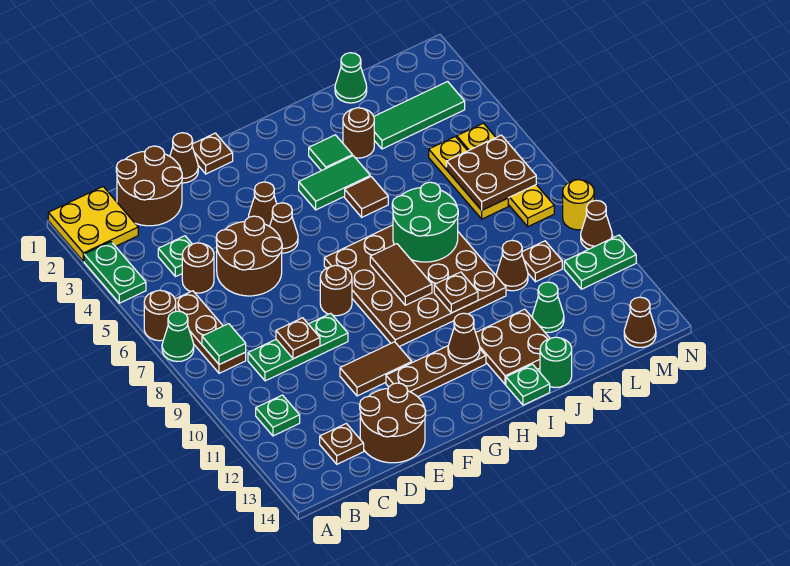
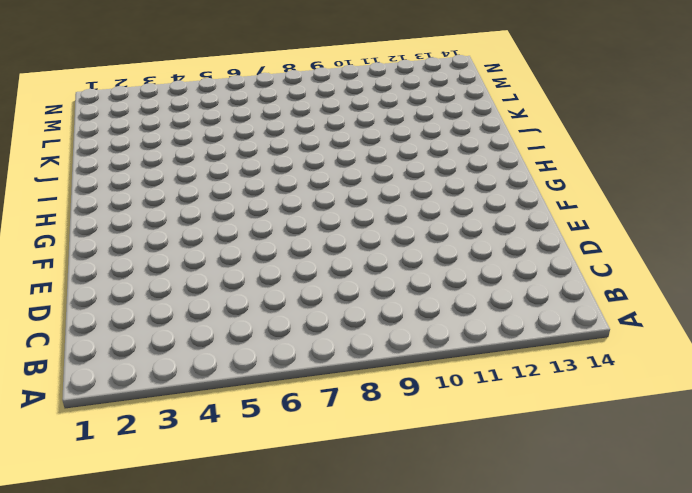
none -> yellow 2x2 plate [48,187,138,262]
none -> green 1x2 plate [84,242,146,303]
none -> brown 1x1 round brick [144,290,176,341]
none -> green 1x1 cone [162,311,194,361]

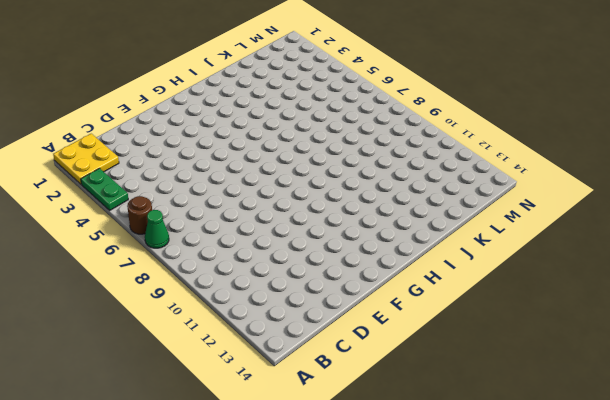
none -> brown 1x3 plate [175,291,246,373]
none -> green 1x1 plate [256,395,300,436]
none -> brown 2x2 round brick [116,146,182,226]
none -> green 1x1 plate [158,236,192,277]

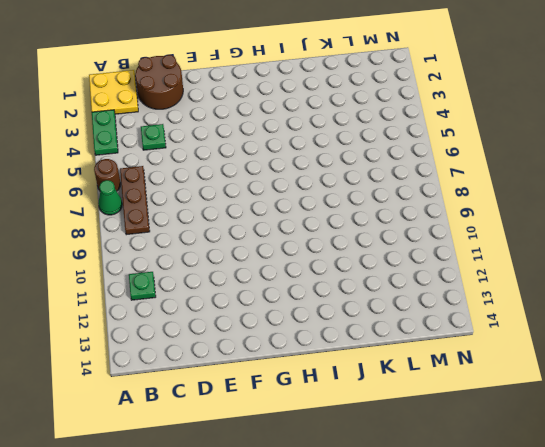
none -> brown 1x1 round brick [182,243,214,293]
none -> green 1x3 plate [248,313,348,381]
none -> brown 1x1 plate [320,423,364,464]
none -> brown 2x2 round brick [216,216,282,296]

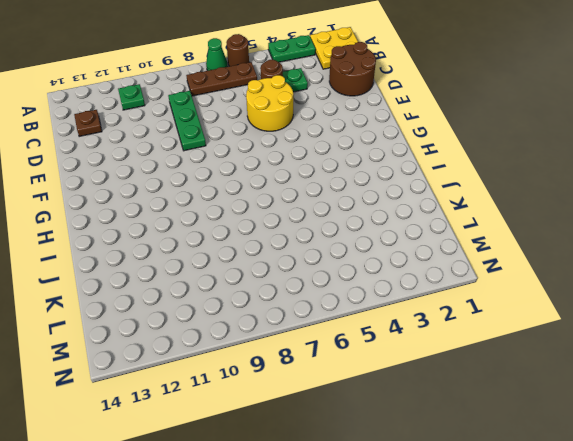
yellow 2x2 round brick [246,75,293,131] -> brown 2x2 round brick [216,216,282,296]
none -> brown 2x2 round brick [360,383,426,463]
none -> brown 1x1 cone [170,133,198,183]
none -> brown 1x2 tile [340,342,412,396]
none -> brown 1x1 plate [192,133,233,174]

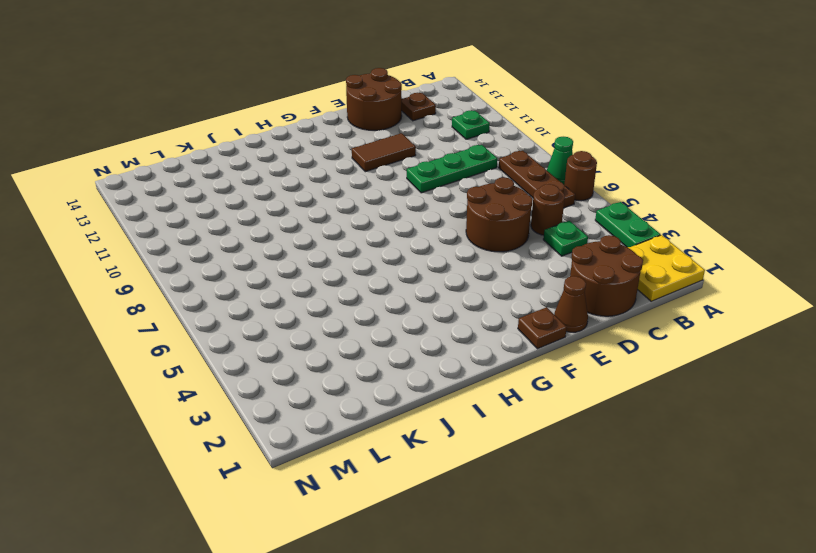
none -> brown 1x1 cone [249,182,277,226]
none -> brown 1x1 cone [270,203,298,253]
none -> brown 1x1 round brick [320,265,352,316]
none -> brown 1x3 plate [386,346,486,397]

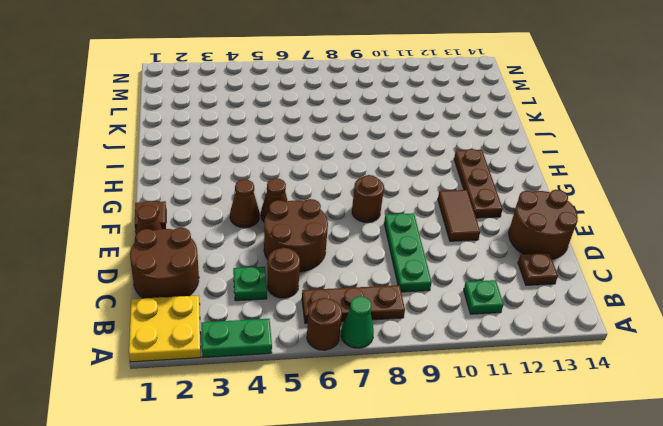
none -> brown 4x4 plate [324,225,506,347]
none -> green 1x2 tile [299,156,370,210]
none -> green 1x1 tile [309,135,353,171]
none -> brown 1x1 tile [345,177,388,217]

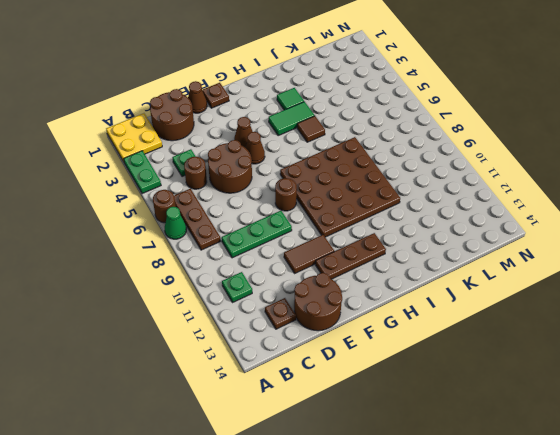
none -> brown 2x2 plate [476,309,550,384]
none -> green 1x1 plate [506,364,550,405]
none -> brown 1x1 round brick [343,108,374,158]
none -> green 1x1 round brick [540,337,572,388]

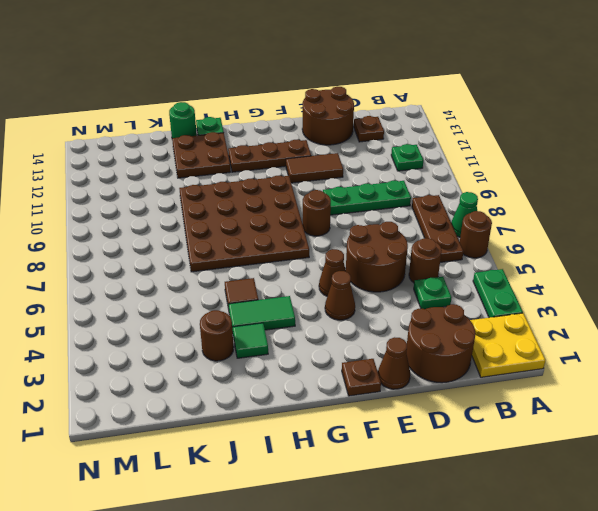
none -> green 1x1 cone [335,53,367,103]
none -> green 1x3 tile [374,82,465,149]
none -> brown 1x1 cone [496,240,528,291]
none -> green 1x1 cone [532,282,564,332]

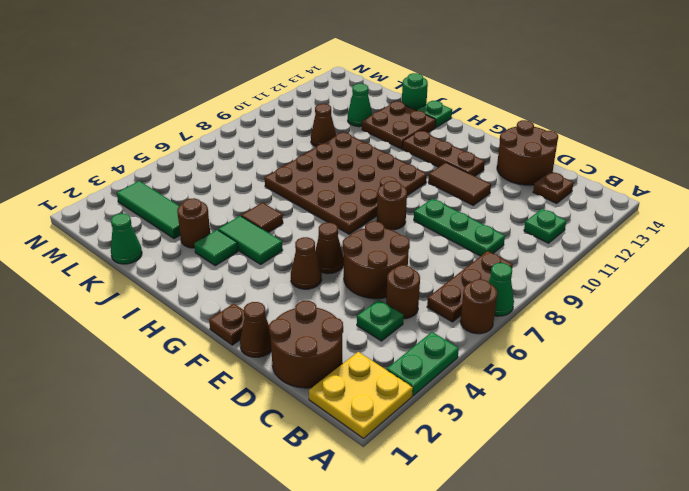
none -> yellow 1x3 plate [429,137,508,219]
none -> brown 1x1 plate [522,241,562,282]
none -> yellow 1x4 plate [457,123,554,226]
none -> green 1x2 plate [564,235,636,289]

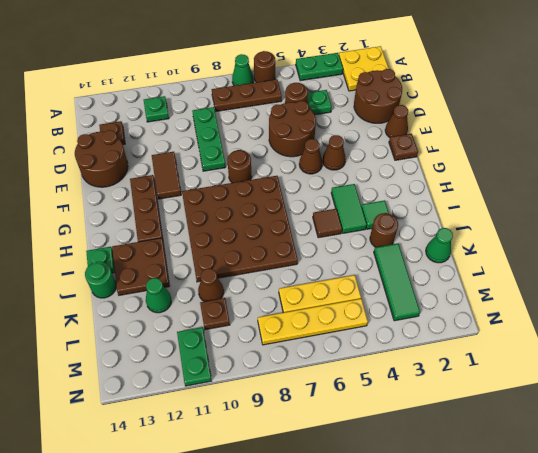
none -> brown 1x1 cone [624,297,656,348]
none -> yellow 1x1 round brick [563,180,594,230]
none -> brown 1x1 cone [581,201,612,249]
none -> green 1x1 tile [202,324,246,365]

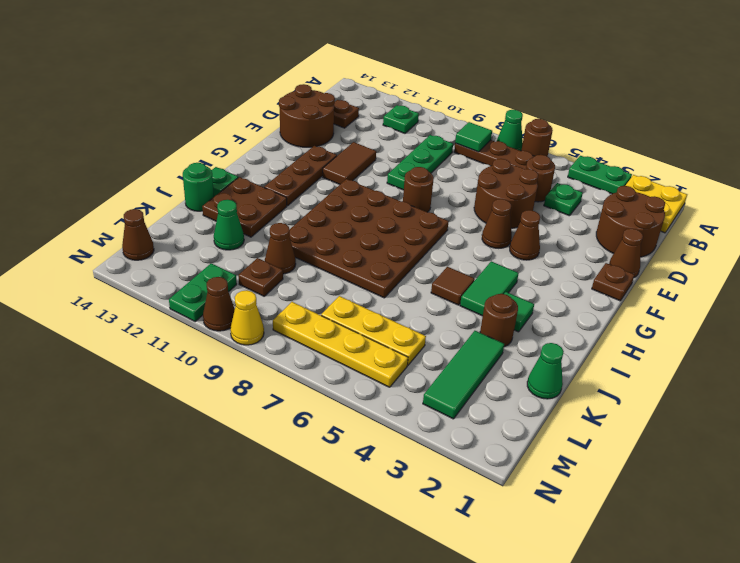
yellow 1x1 cone [230,290,264,345] -> yellow 1x1 round brick [563,180,594,230]
none -> brown 1x1 plate [276,318,320,359]
none -> brown 1x2 tile [370,244,432,305]
none -> brown 1x1 cone [448,313,480,364]
none -> green 2x2 round brick [392,182,458,262]

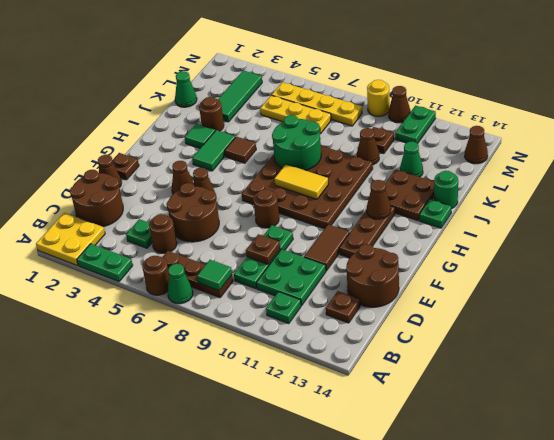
green 2x2 plate [256,249,326,306] -> none
yellow 1x2 tile [274,164,328,199] -> brown 1x2 tile [370,244,432,305]
none -> brown 1x1 plate [434,272,478,313]
none -> brown 2x2 plate [447,135,536,210]

